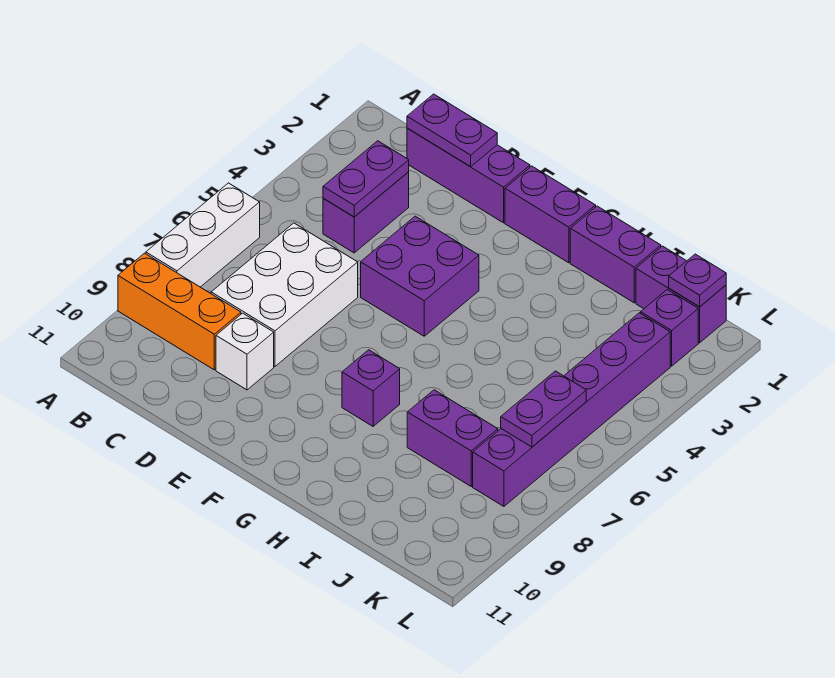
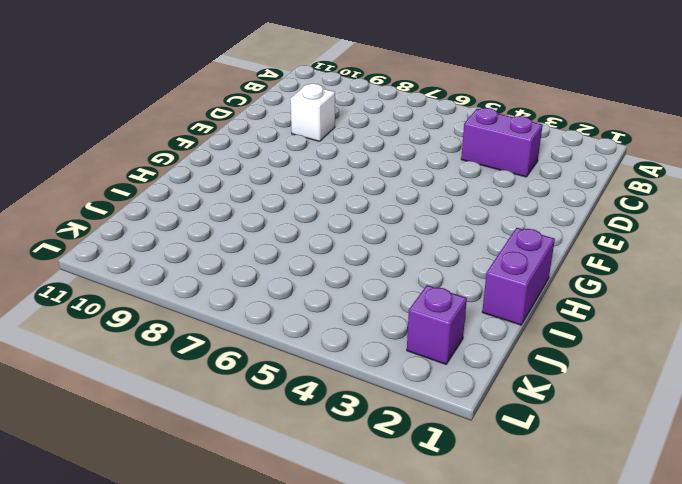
none -> white 1x3 brick [146,183,260,287]
none -> orange 1x3 brick [118,253,241,370]
none -> purple 1x3 brick [407,128,530,223]

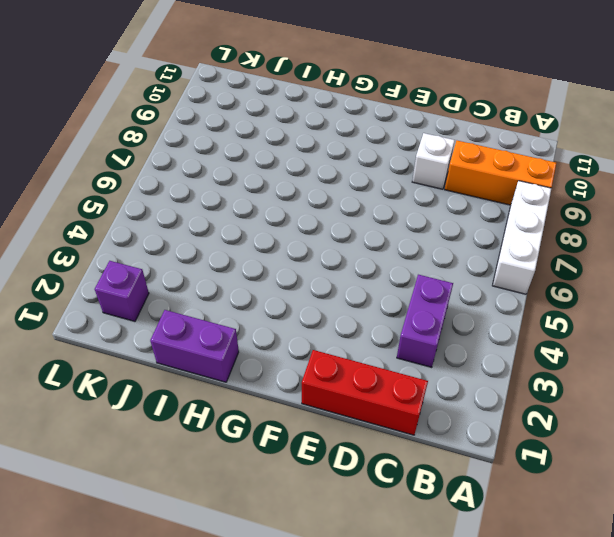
red 1x3 brick [302,350,428,435] -> purple 1x3 brick [407,128,530,223]
none -> white 2x3 brick [211,223,358,366]
none -> purple 2x2 brick [361,216,479,336]
none -> purple 1x2 brick [505,166,596,263]

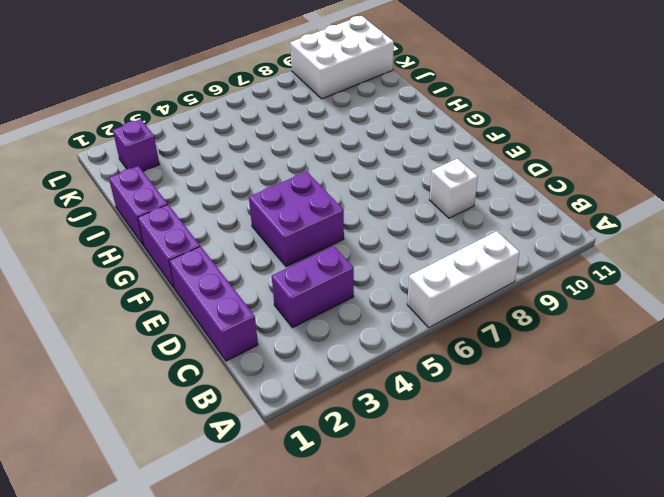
white 2x3 brick [290,16,394,99] -> white 2x3 brick moved to [211,223,358,366]
none -> orange 1x3 brick [118,253,241,370]
none -> purple 1x1 brick [342,350,400,426]
none -> purple 1x2 brick [407,390,498,486]

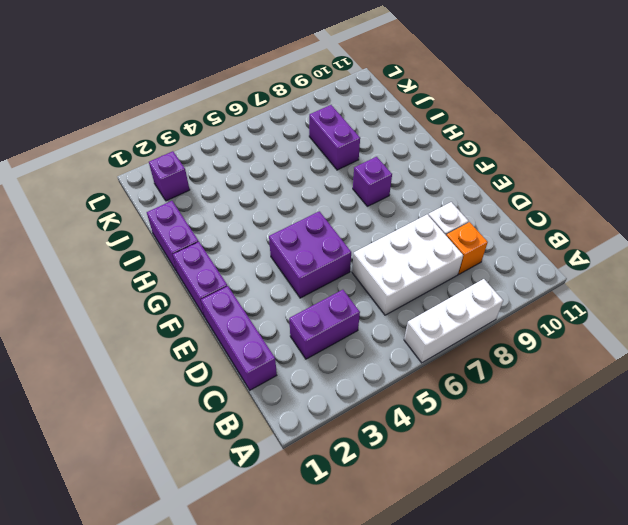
orange 1x1 brick [446,222,488,274] -> orange 1x3 brick [118,253,241,370]
none -> purple 1x2 brick [636,246,726,343]
none -> purple 1x6 brick [473,313,670,506]
none -> purple 1x2 plate [407,94,497,167]

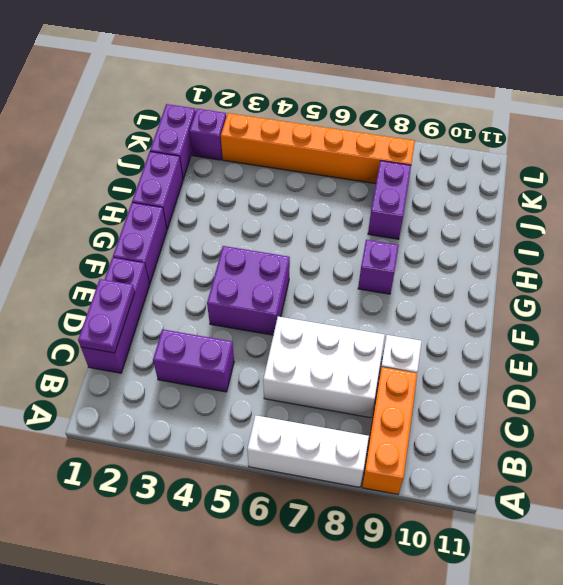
orange 1x6 brick [221,113,415,184] -> purple 1x6 brick [473,313,670,506]
none -> purple 1x2 plate [323,141,409,217]
none -> purple 1x1 plate [669,254,726,307]
none -> purple 1x2 plate [501,371,586,447]

